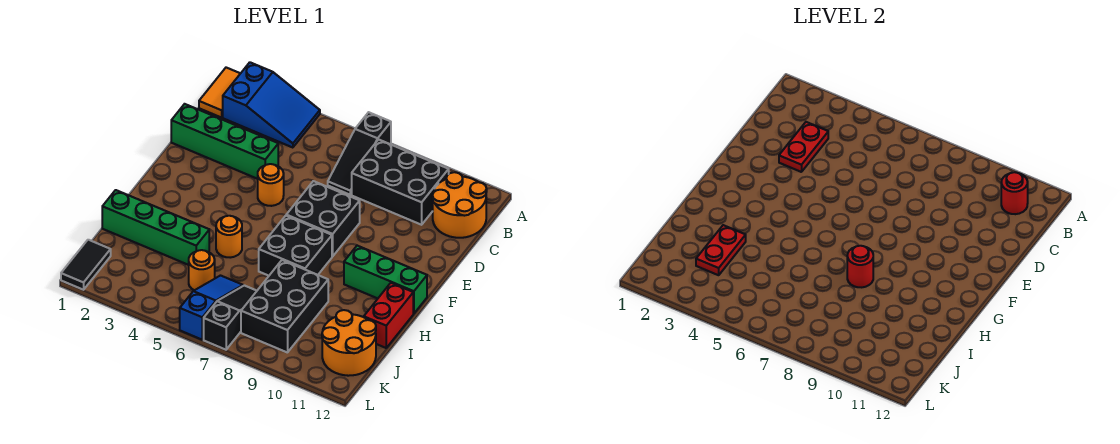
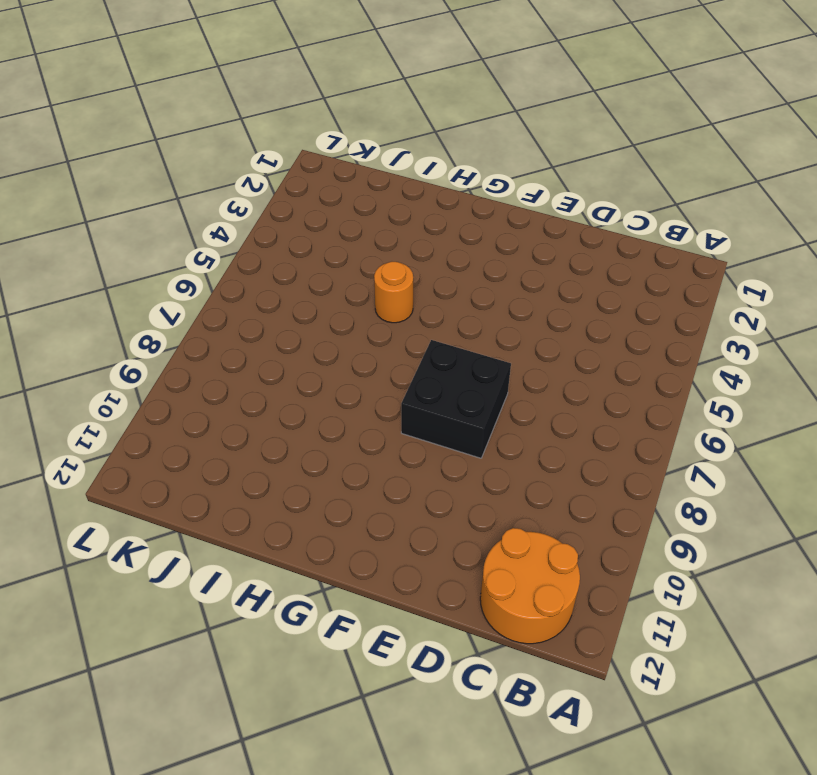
none -> orange 1x2 tile [199,68,241,118]
none -> blue 2x3 slope [223,62,320,148]
none -> black 1x3 slope [328,112,391,195]

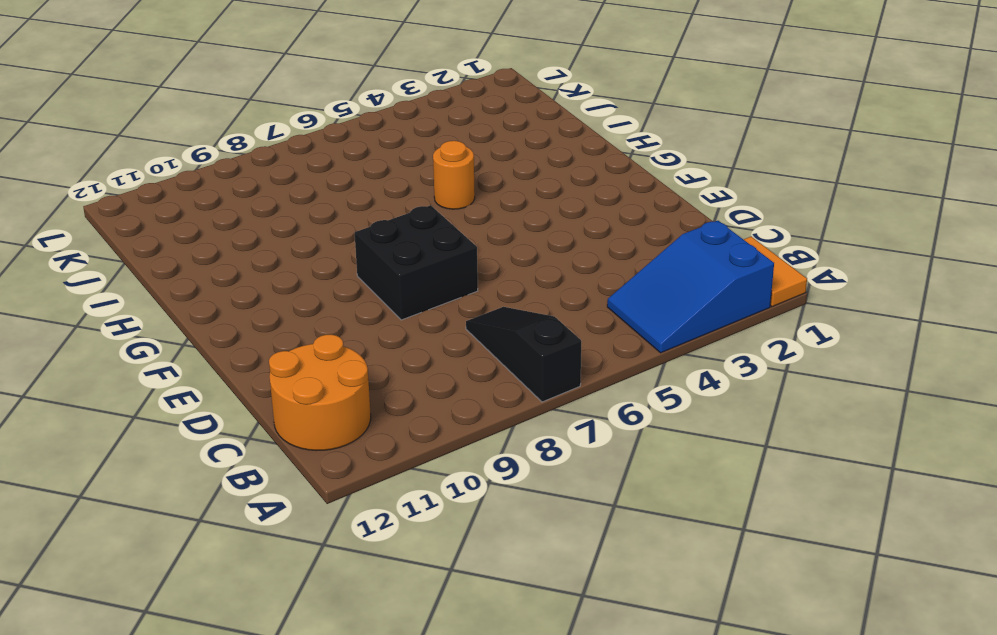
none -> black 2x3 brick [352,139,449,225]
none -> green 1x4 brick [171,104,278,179]
none -> orange 1x1 round brick [258,164,284,206]

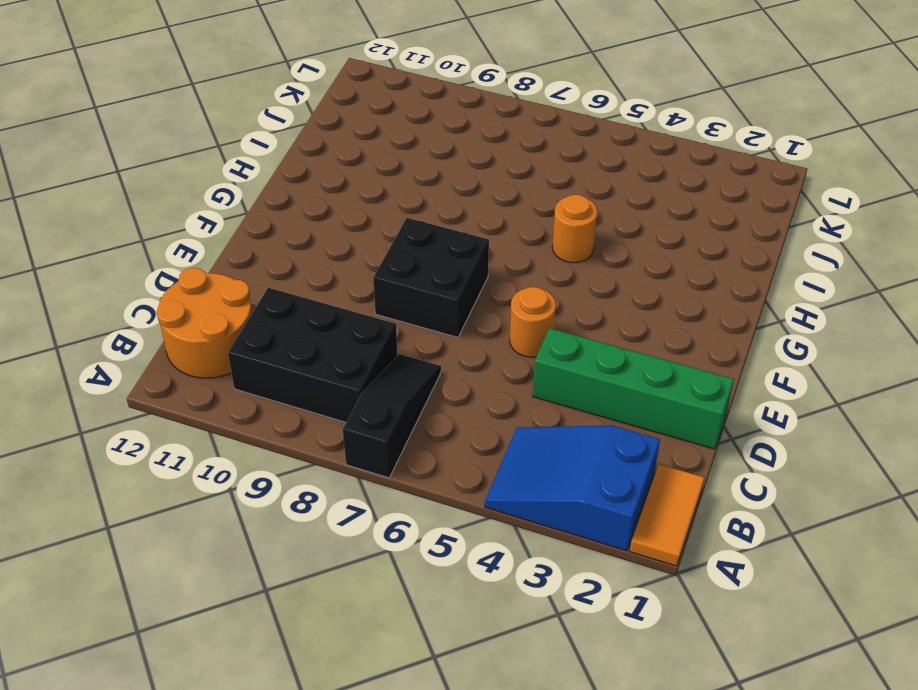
none -> black 2x2 brick [259,216,332,276]
none -> green 1x3 brick [344,246,427,314]
none -> red 1x2 brick [364,283,413,348]

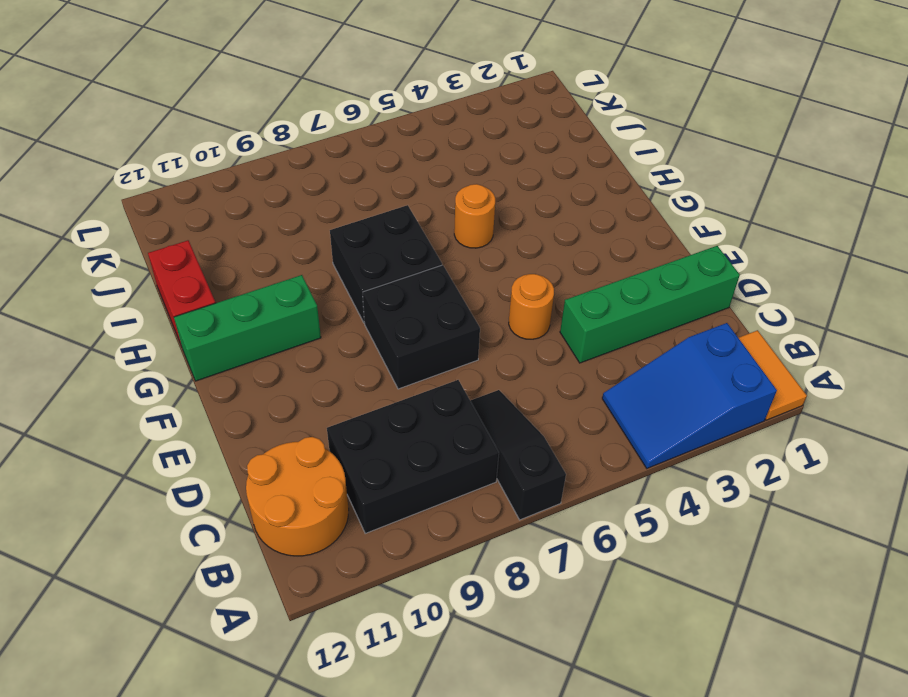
none -> green 1x4 brick [102,190,209,265]
none -> black 2x3 brick [241,260,328,353]
none -> orange 1x1 round brick [189,250,215,290]

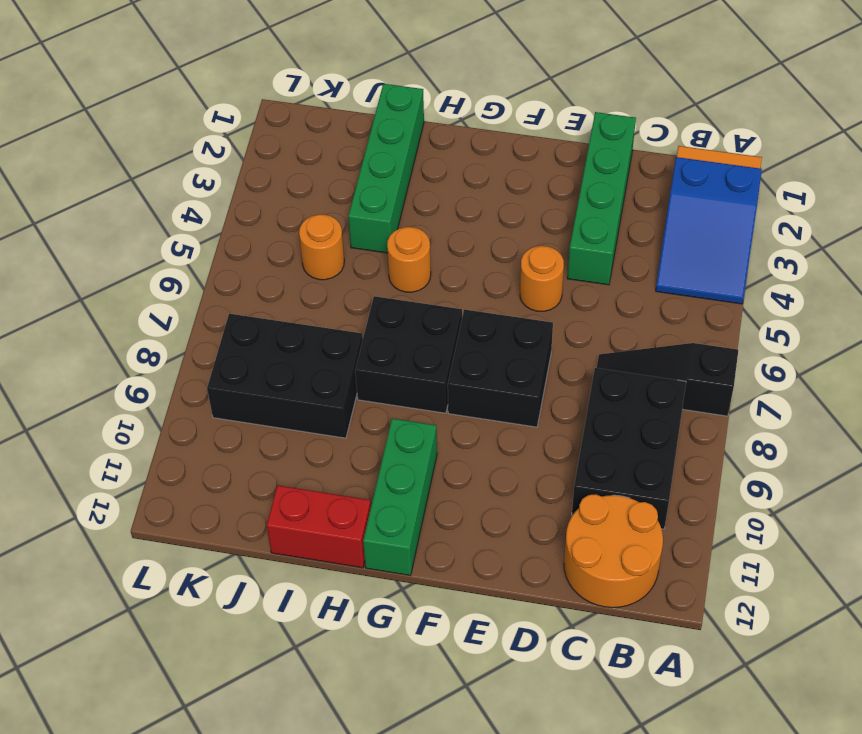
none -> blue 1x3 slope [180,276,243,340]
none -> black 1x3 slope [204,285,257,350]
none -> orange 2x2 round brick [322,310,376,376]

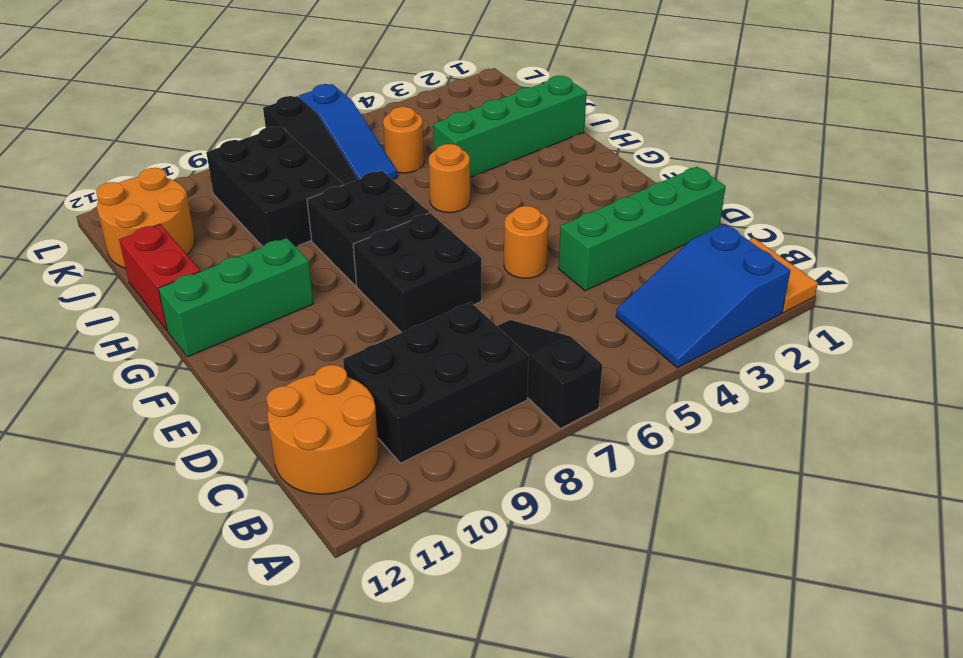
none -> black 1x2 tile [61,240,111,290]
none -> red 1x1 round brick [1001,172,1028,214]
none -> red 1x2 plate [779,122,828,172]

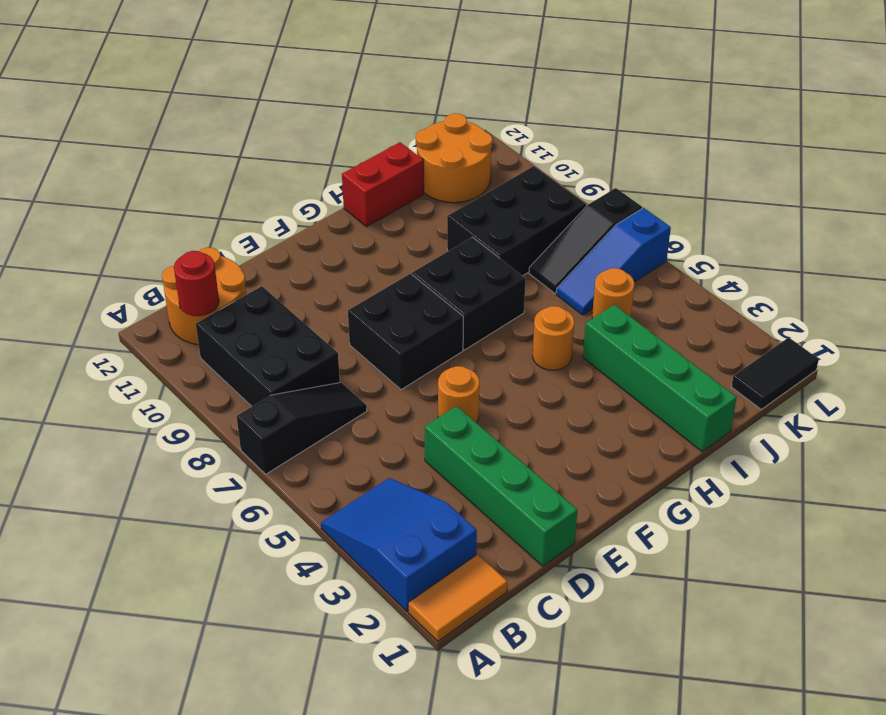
none -> green 1x3 brick [344,246,427,314]
none -> red 1x2 plate [779,122,828,172]
none -> red 1x1 round brick [847,246,873,287]

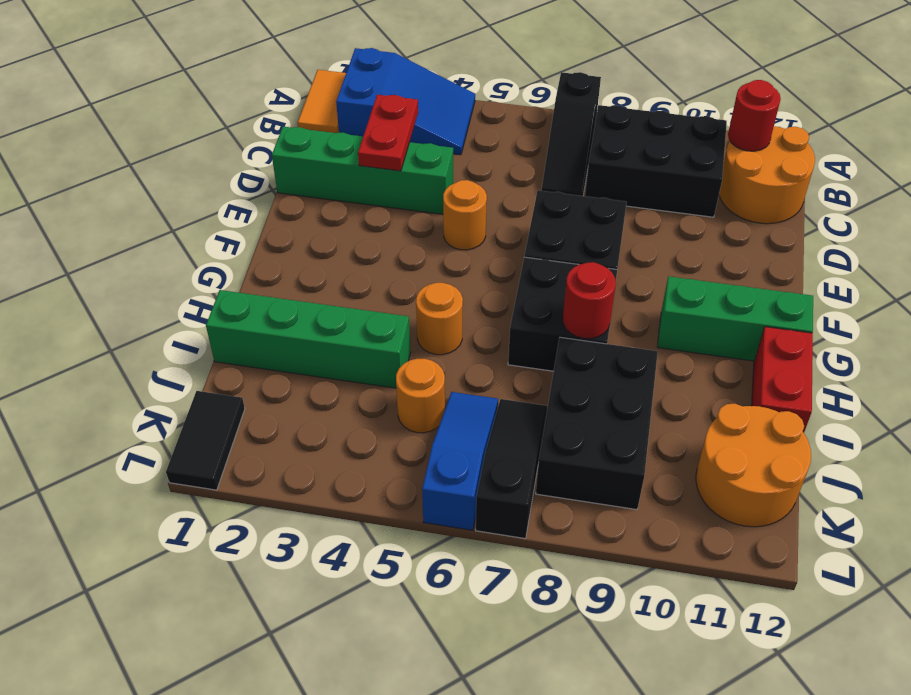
none -> red 1x2 plate [696,225,746,275]

